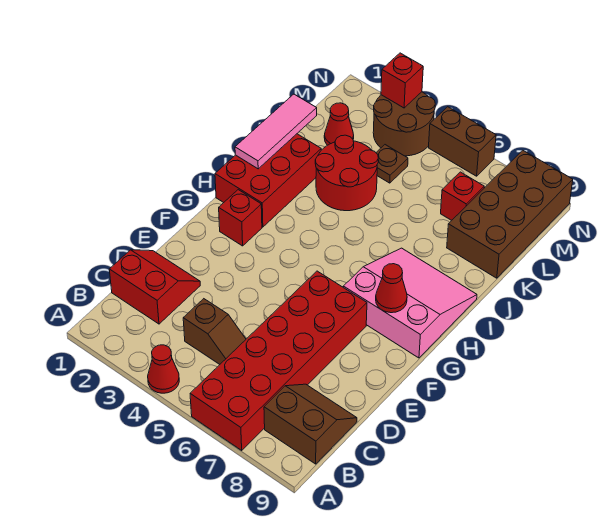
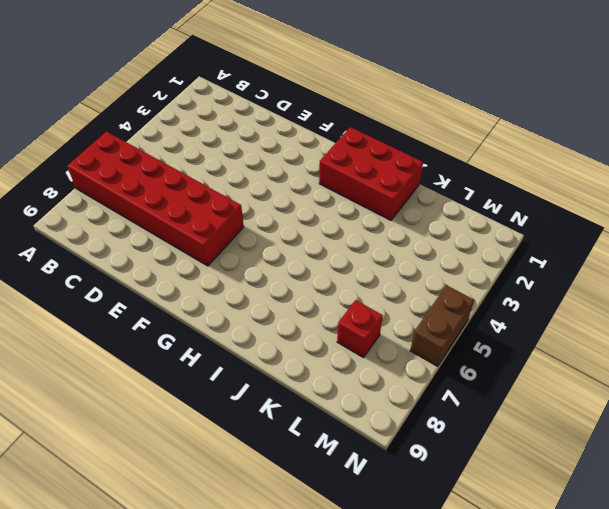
none -> red 1x1 cone [148,345,179,393]
none -> brown 2x2 slope [264,384,357,464]
none -> red 2x2 slope [109,250,200,324]

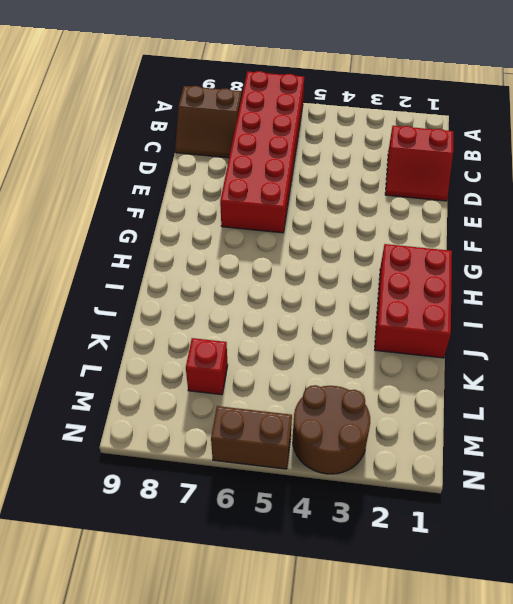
none -> red 1x1 cone [148,345,179,393]
none -> brown 1x2 slope [183,299,246,364]
none -> red 1x1 brick [219,190,262,246]

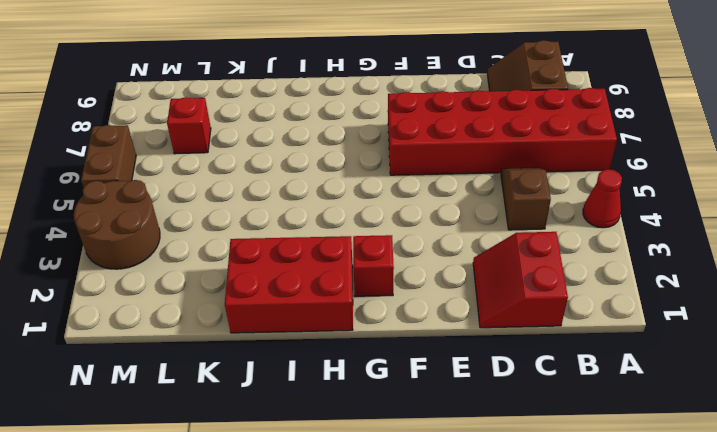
none -> pink 3x3 slope [343,248,477,358]
none -> red 2x2 round brick [315,135,378,211]
none -> brown 2x4 brick [447,150,573,278]

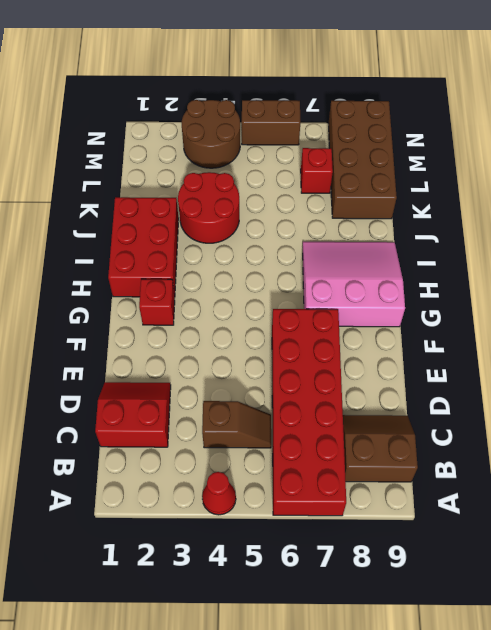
none -> red 1x1 cone [324,103,354,145]
none -> brown 1x1 plate [376,145,408,183]
none -> red 1x1 cone [376,264,407,313]

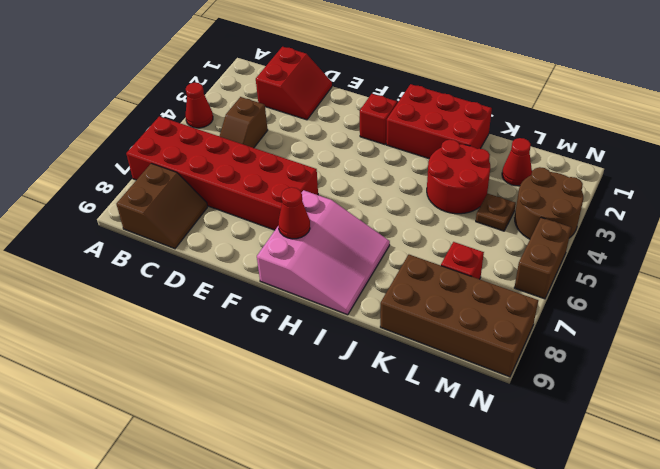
none -> pink 1x3 tile [235,94,317,169]
none -> red 1x1 brick [381,53,423,108]

